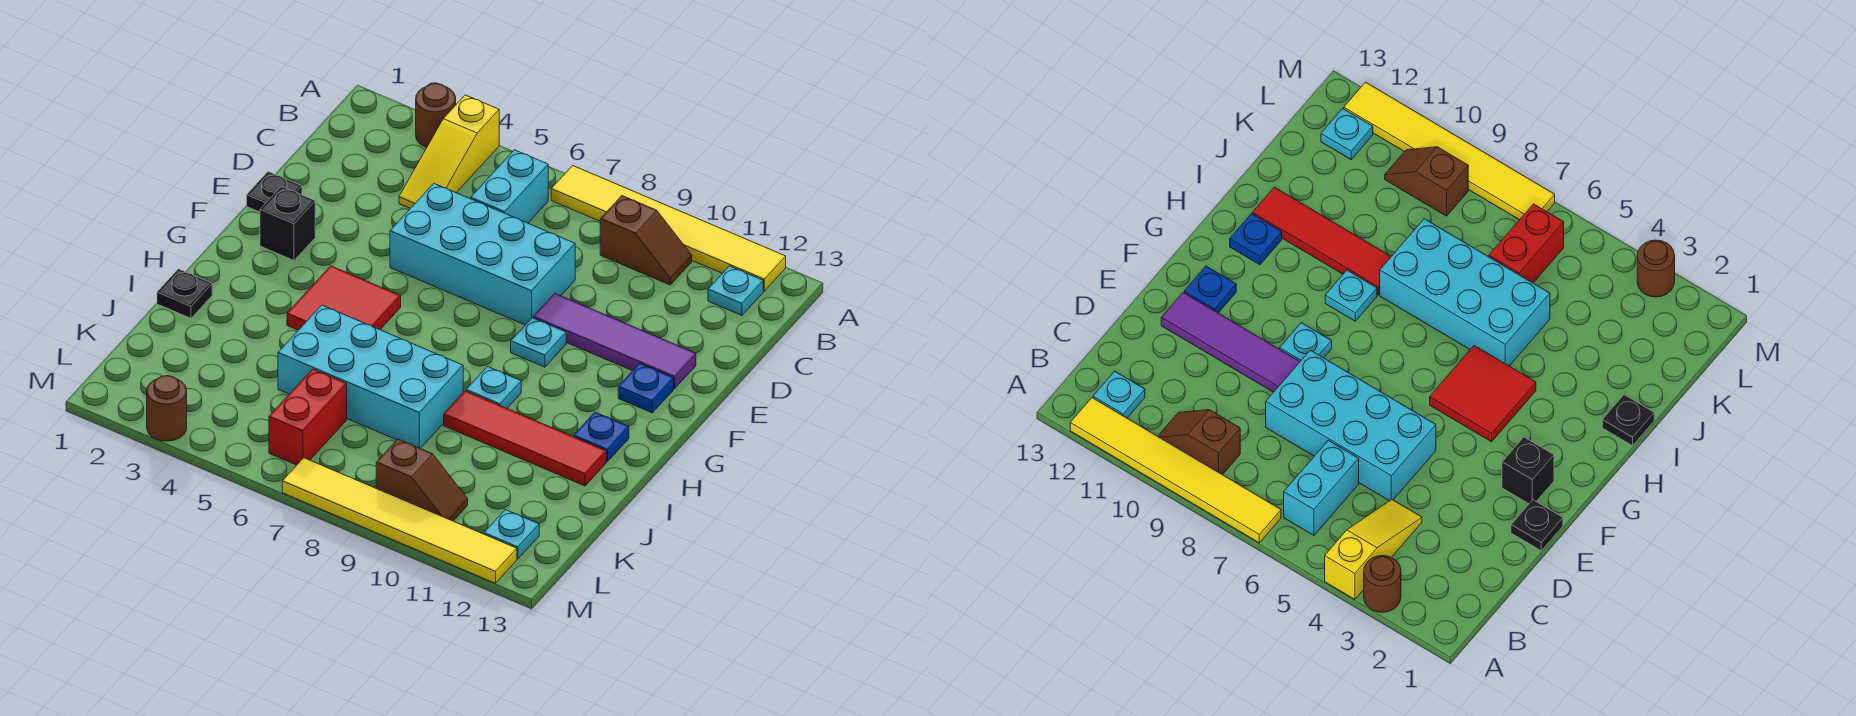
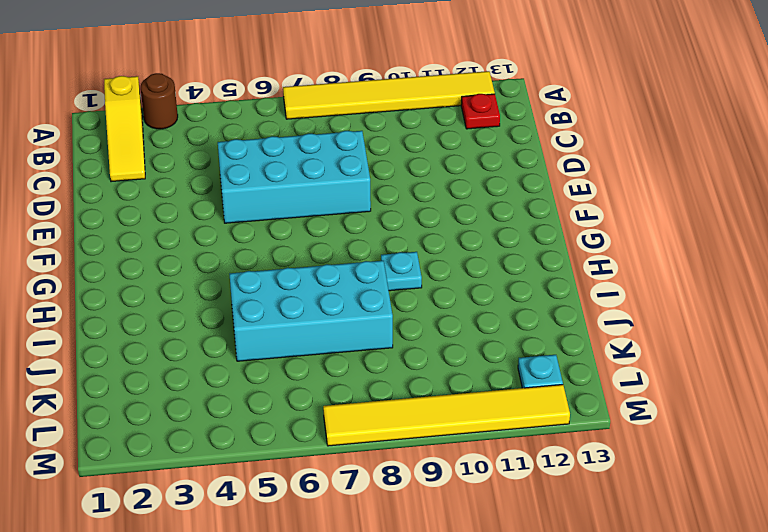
yellow 1x3 slope [104,76,145,182] -> yellow 1x3 slope moved to [399,95,499,208]
red 1x1 plate [461,94,500,129] -> cyan 1x1 plate [708,266,763,315]
none -> cyan 1x2 brick [471,150,548,223]
none -> brown 1x2 slope [600,196,692,285]
none -> black 1x1 plate [247,172,302,212]

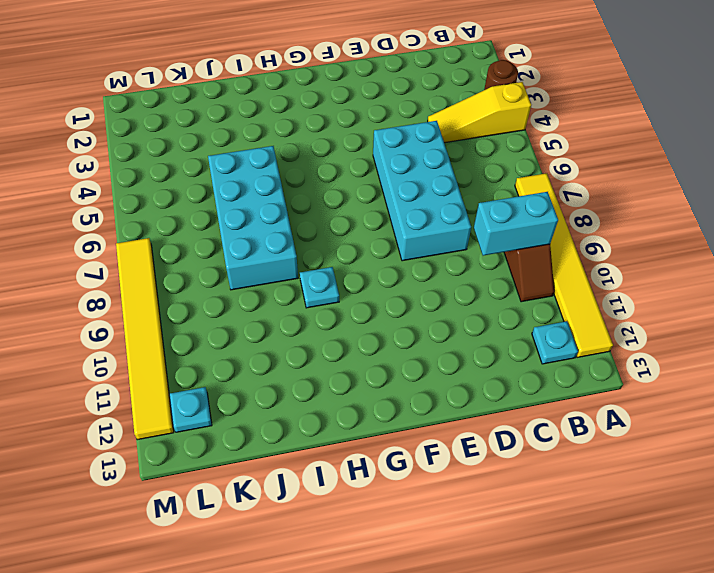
cyan 1x2 brick [474,192,558,256] -> cyan 1x2 brick moved to [471,150,548,223]
none -> black 1x1 plate [247,172,302,212]
none -> purple 1x4 tile [533,293,696,388]
none -> black 1x1 brick [260,186,315,260]

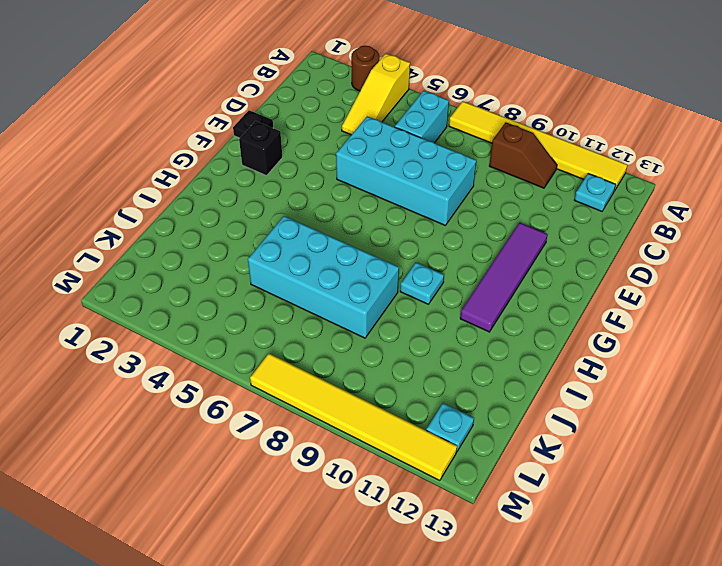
purple 1x4 tile [460,223,548,332] -> purple 1x4 tile turned to [533,293,696,388]
none -> cyan 1x1 plate [511,318,566,367]
none -> blue 1x1 plate [618,364,674,413]
none -> red 2x2 tile [287,266,401,330]

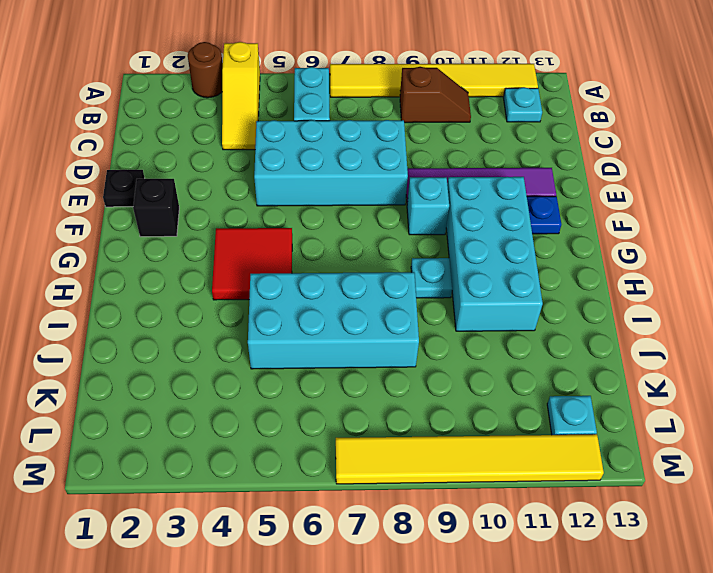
cyan 1x1 brick [407,177,449,235] -> cyan 1x1 plate [511,318,566,367]
cyan 2x4 brick [446,177,543,331] -> red 1x4 tile [444,391,606,486]
none -> blue 1x1 plate [573,412,629,462]
none -> black 1x1 plate [157,269,212,318]
none -> red 1x2 brick [269,369,347,465]

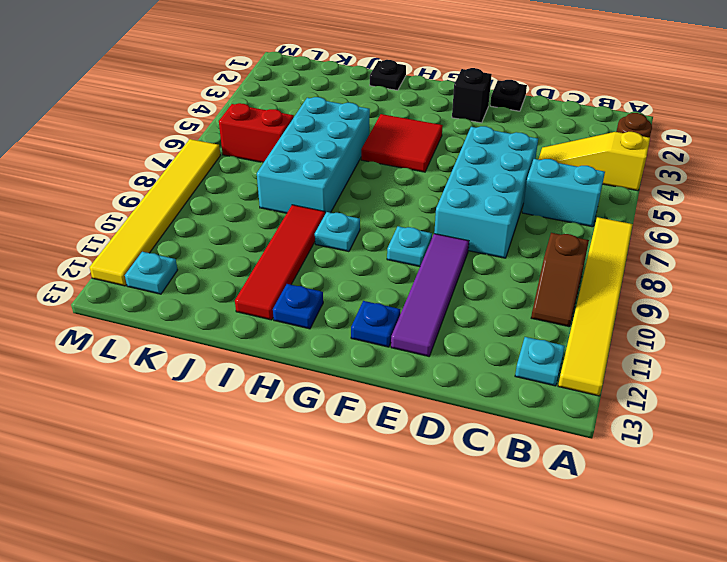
none -> brown 1x2 slope [376,439,468,521]
none -> brown 1x1 round brick [147,376,187,441]

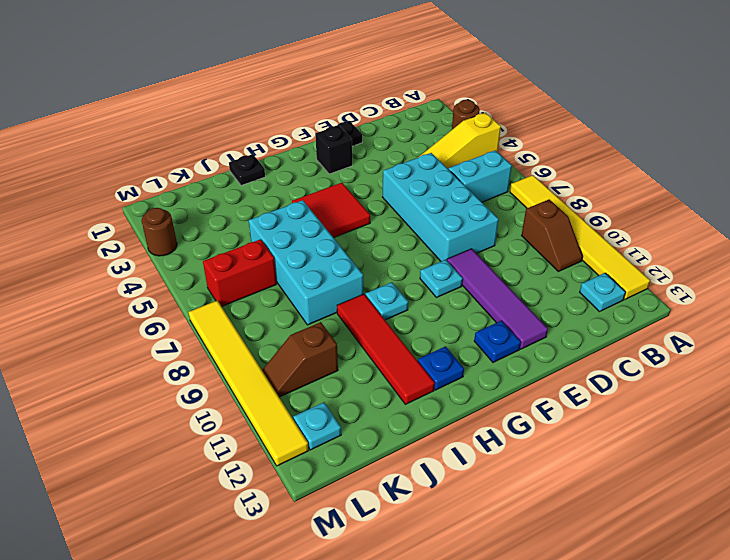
brown 1x2 slope [262,322,338,397] -> brown 1x2 slope turned to [376,439,468,521]

